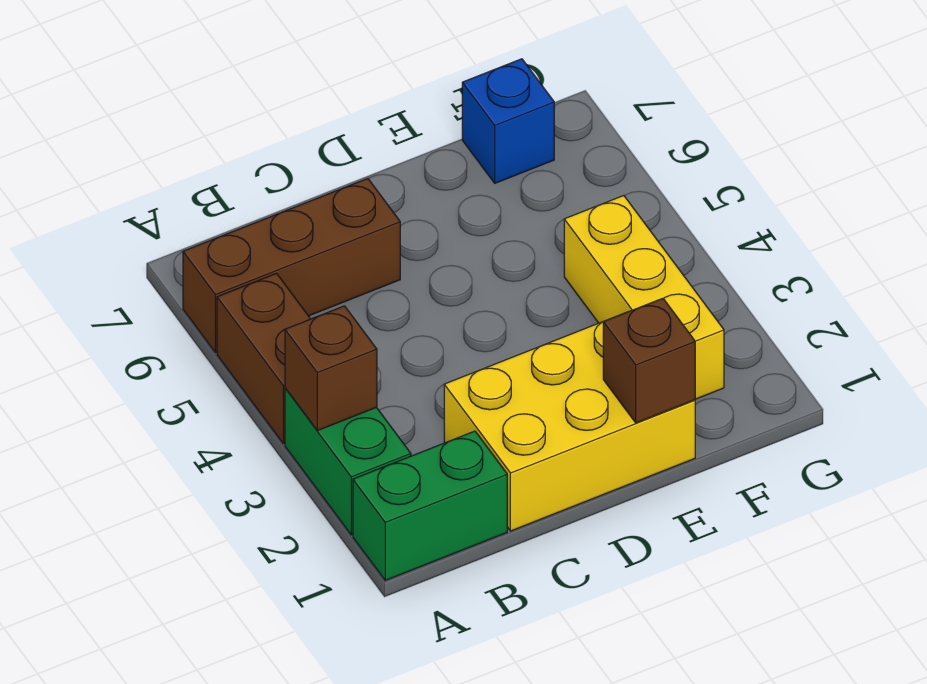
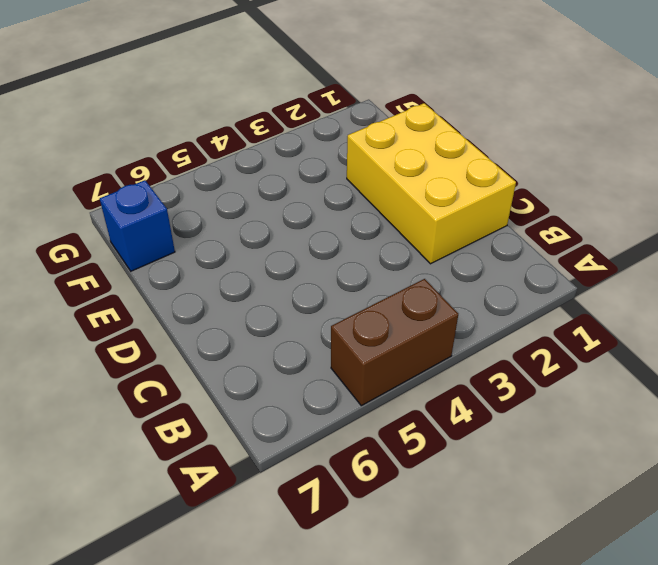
none -> green 1x2 brick [353,431,507,580]
none -> green 1x2 brick [285,388,411,535]

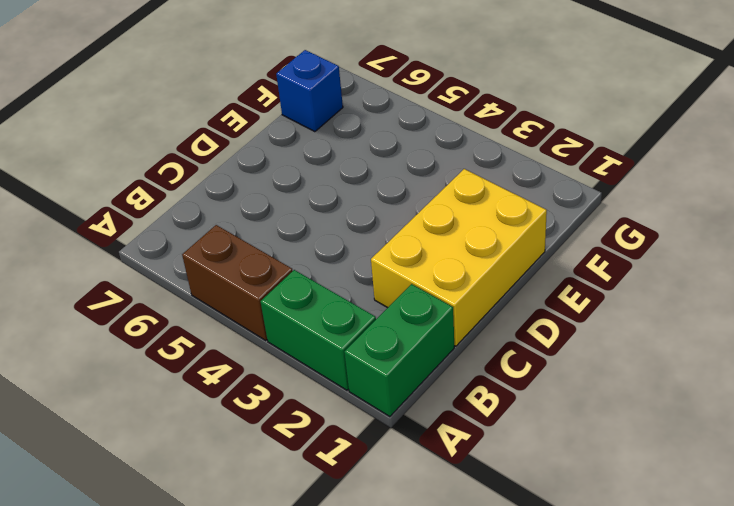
none -> brown 1x3 brick [183,179,400,353]
none -> yellow 1x3 brick [564,196,724,399]

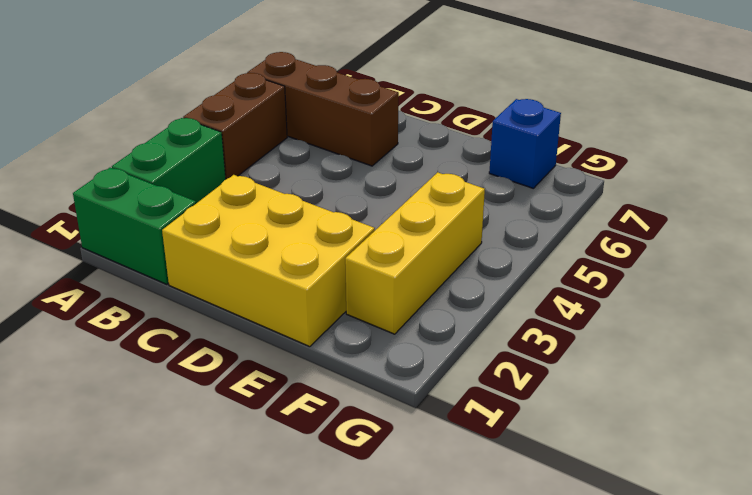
none -> brown 1x1 brick [285,306,377,431]
none -> brown 1x1 brick [603,298,695,423]

